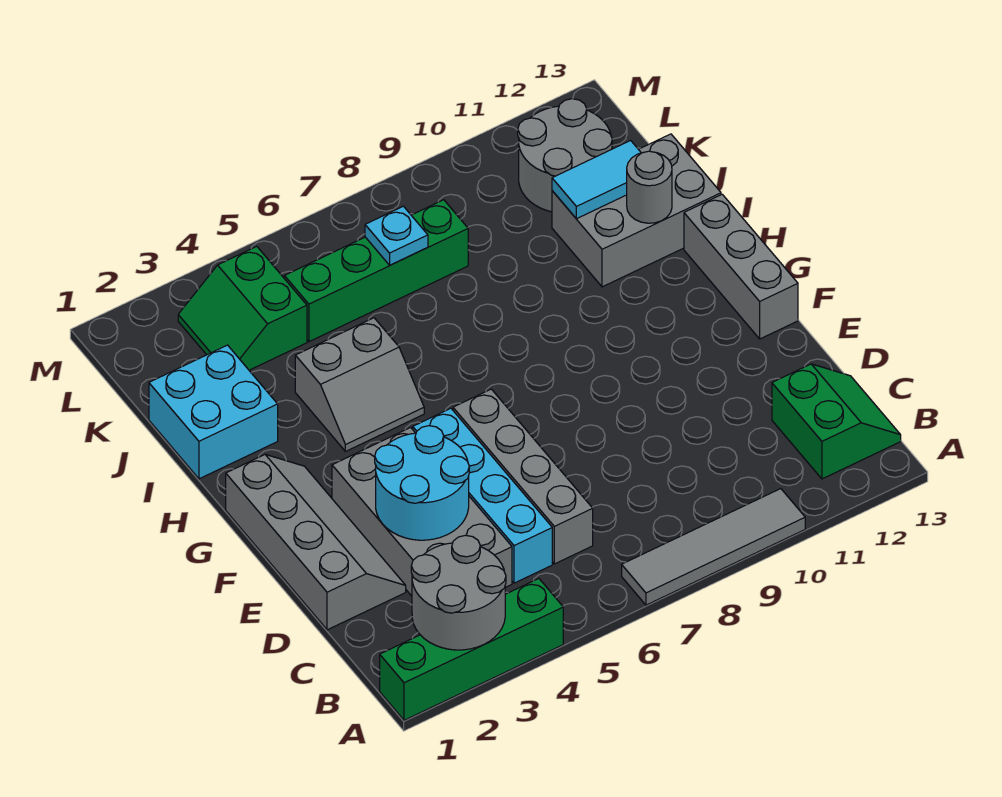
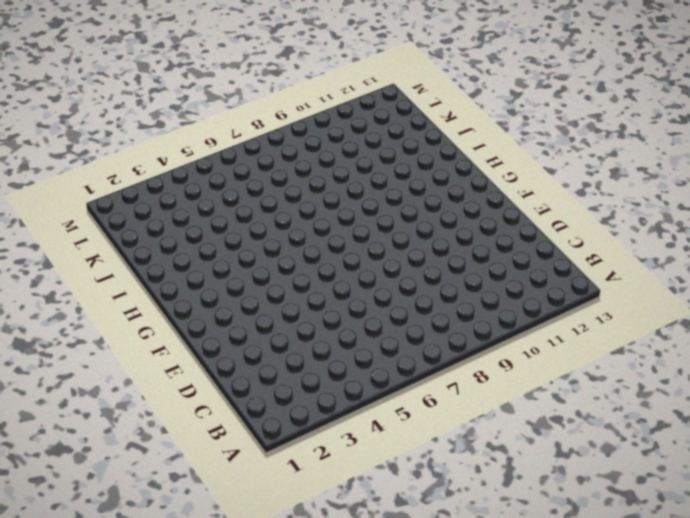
none -> green 1x4 brick [380,579,563,720]
none -> grey 1x4 tile [622,489,805,605]
none -> green 2x2 slope [772,364,901,479]

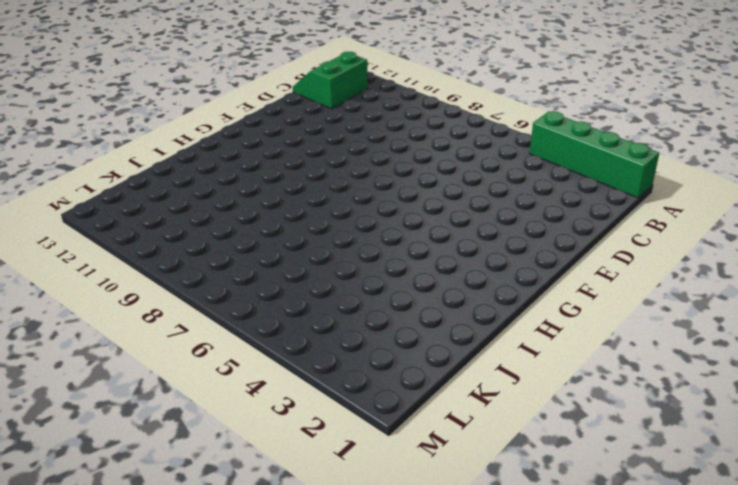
none -> grey 1x4 tile [622,489,805,605]
none -> grey 2x4 brick [332,428,512,596]
none -> cyan 1x4 brick [413,408,552,583]

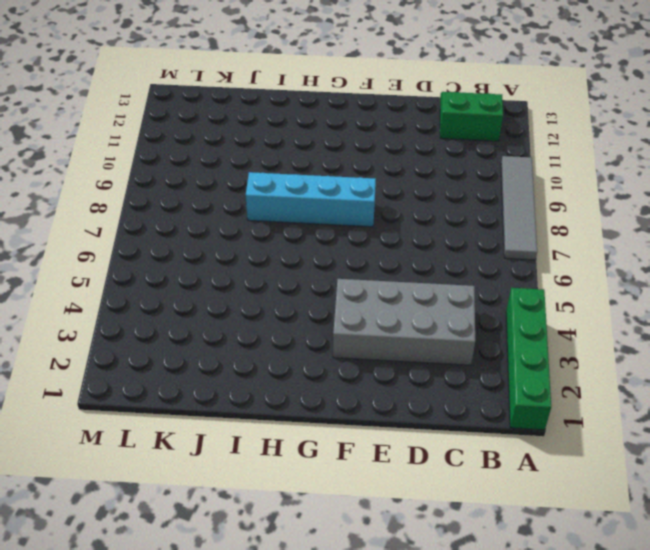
cyan 1x4 brick [246,172,376,227] -> cyan 1x4 brick moved to [413,408,552,583]
none -> grey 1x4 brick [453,389,593,564]
none -> grey 2x4 slope [226,455,406,630]
none -> grey 1x3 brick [684,194,798,339]

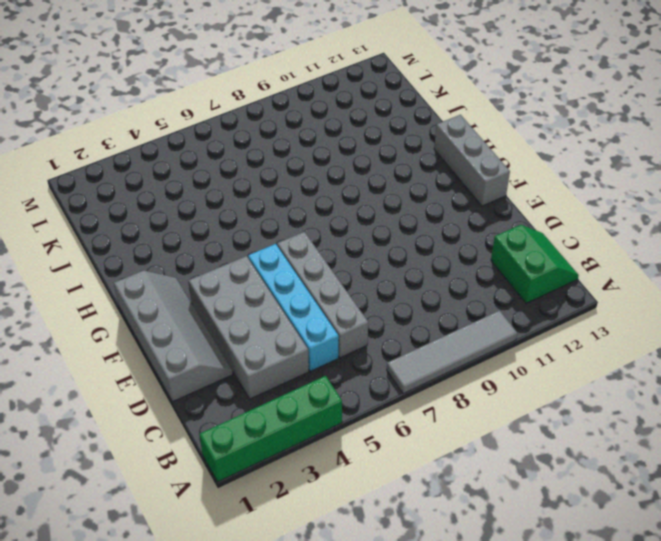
none -> grey 2x2 slope [295,318,424,451]
none -> cyan 2x2 brick [149,345,278,479]
none -> grey 2x3 brick [552,134,721,287]

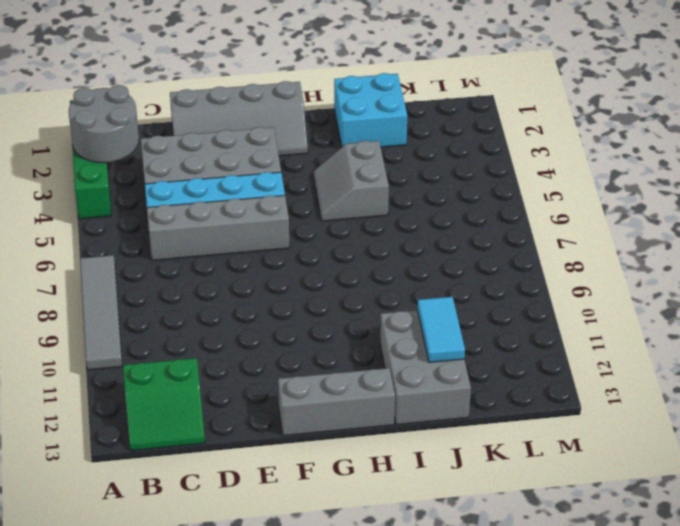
none -> green 2x2 slope [178,246,307,370]
none -> green 1x4 brick [284,200,468,342]
none -> grey 2x2 round brick [518,99,612,212]

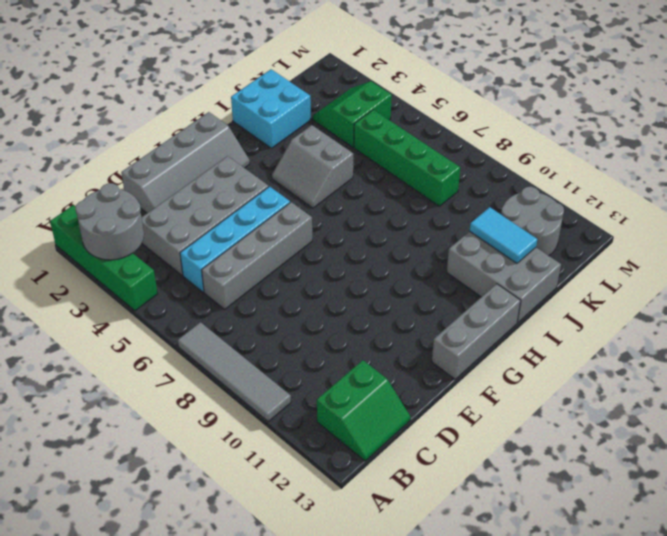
none -> cyan 2x2 round brick [375,426,469,540]
none -> grey 1x1 round brick [627,151,672,223]
none -> cyan 1x1 plate [365,206,428,265]

